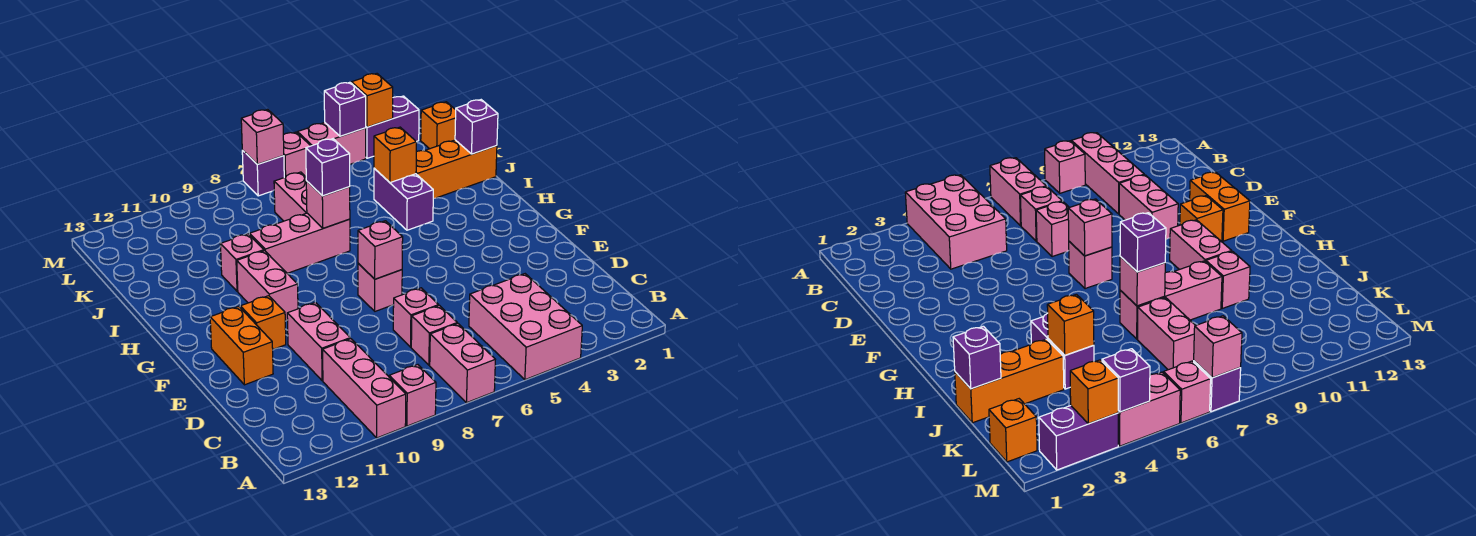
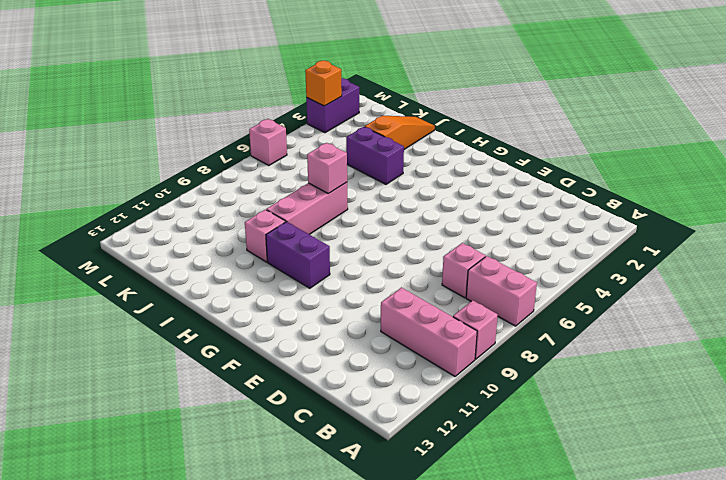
purple 1x2 brick [266,222,330,288] -> pink 1x2 brick [237,251,298,321]
orange 1x3 slope [365,116,435,149] -> orange 1x3 brick [416,140,497,199]
none -> pink 2x3 brick [469,274,582,380]
none -> pink 1x1 brick [393,288,439,347]
none -> pink 1x2 brick [287,303,350,381]

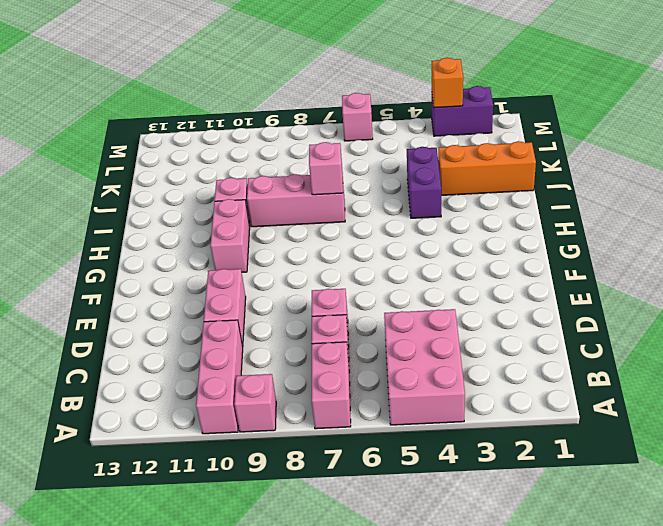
none -> orange 1x2 brick [210,307,273,385]
none -> pink 1x1 brick [358,264,402,311]
none -> orange 1x1 brick [240,296,286,349]

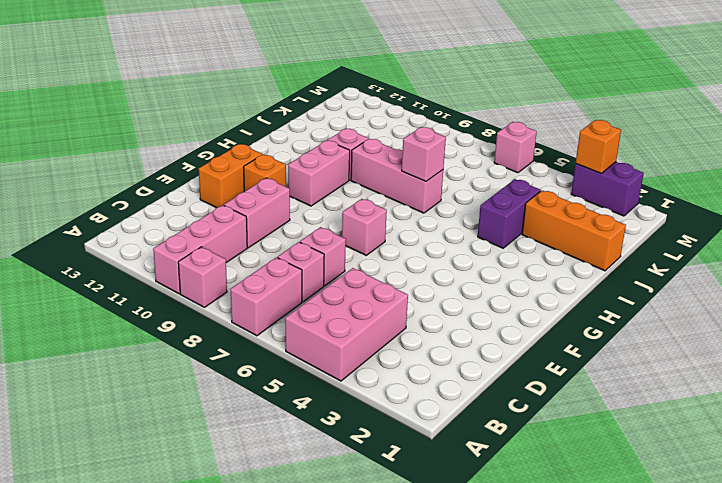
none -> pink 1x2 brick [274,172,307,221]
none -> orange 1x1 brick [421,102,456,149]
none -> pink 1x2 brick [297,123,366,164]

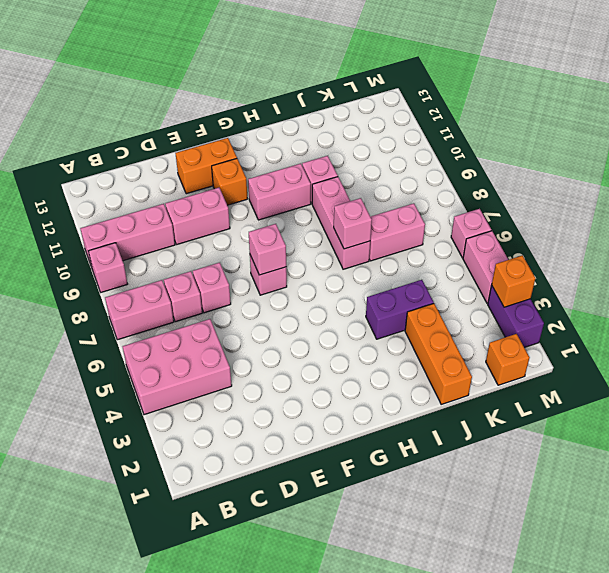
none -> purple 1x1 brick [242,150,284,196]
none -> purple 1x1 brick [455,100,498,154]
none -> orange 1x1 brick [374,127,417,183]

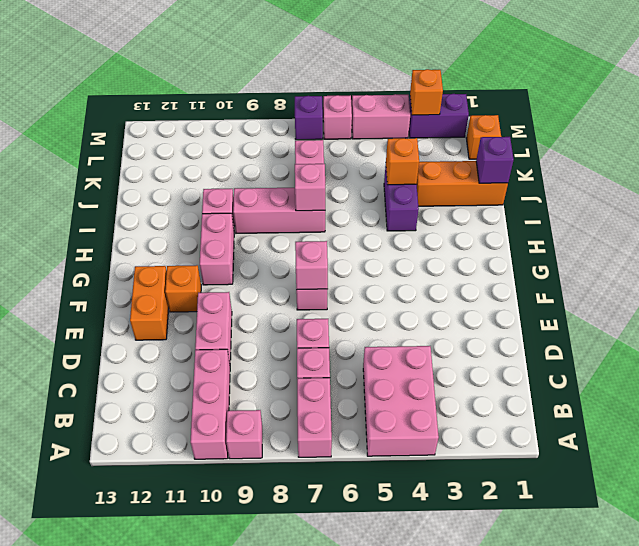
none -> purple 1x1 brick [324,82,366,136]
none -> pink 1x1 brick [241,109,284,164]
none -> purple 1x1 brick [306,139,350,196]

